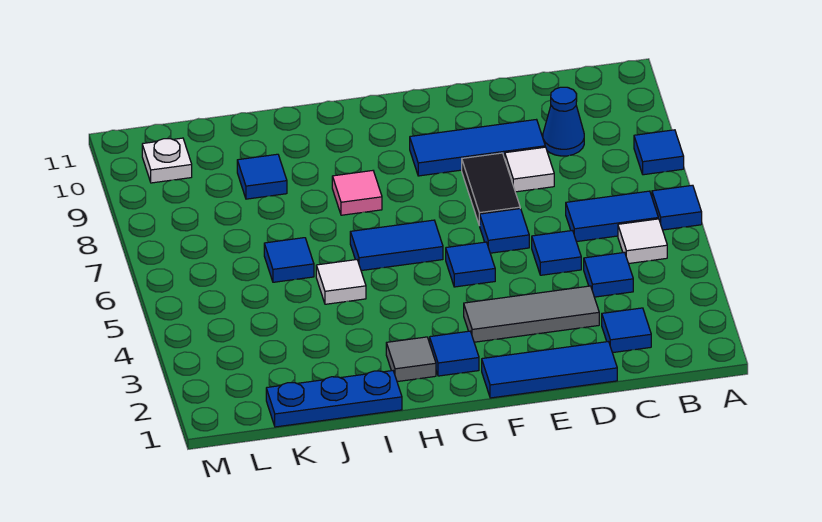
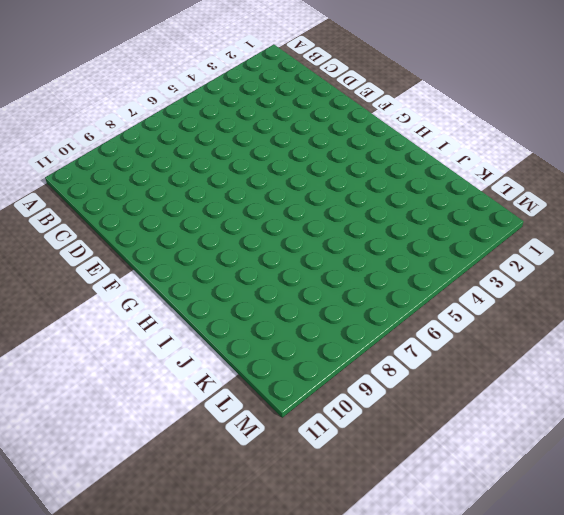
none -> blue 1x1 tile [652,185,702,230]
none -> blue 1x1 tile [634,130,684,175]
none -> white 1x1 tile [618,219,667,264]

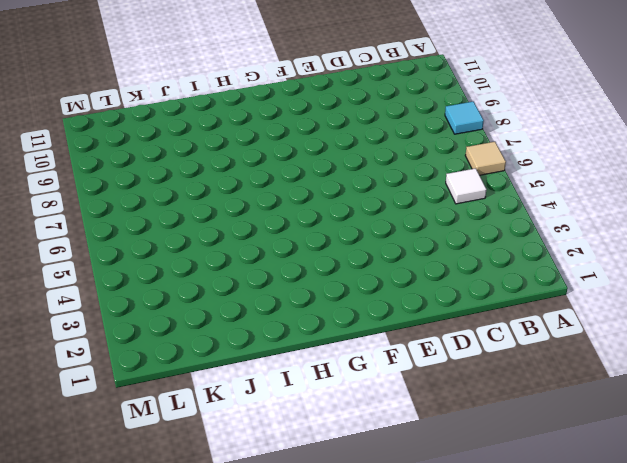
tan 1x1 tile [465,142,506,175] -> blue 1x1 tile [652,185,702,230]
cyan 1x1 tile [445,101,484,134] -> blue 1x1 tile [634,130,684,175]
none -> blue 1x2 tile [566,191,658,242]
none -> blue 1x1 tile [602,308,651,353]
none -> blue 1x1 tile [584,252,633,297]

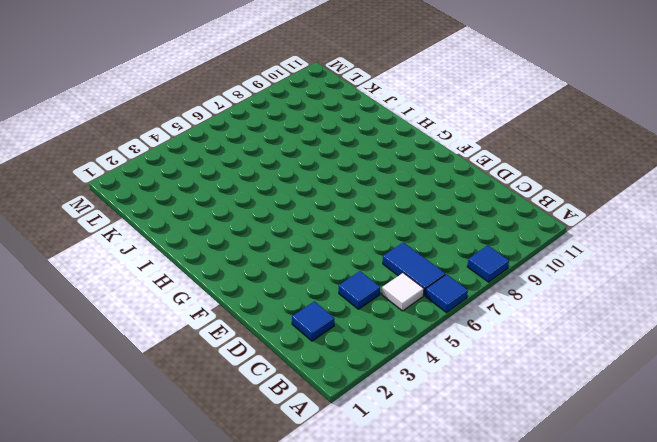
none -> blue 1x1 cone [543,87,584,156]
none -> blue 1x3 tile [482,342,617,398]
none -> grey 1x3 tile [464,286,599,342]

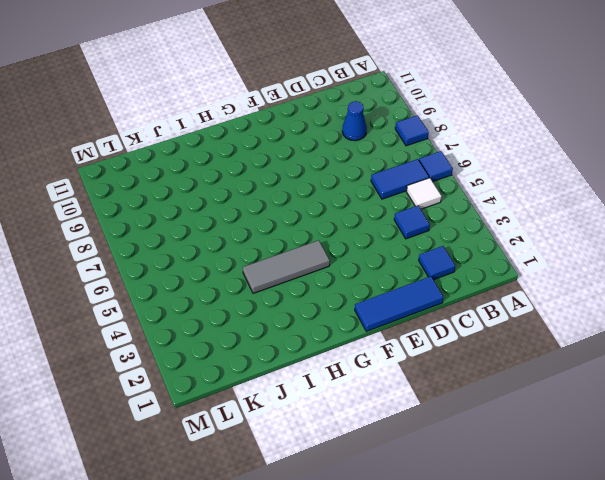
grey 1x3 tile [243,240,330,293] -> grey 1x3 tile moved to [464,286,599,342]
none -> blue 1x1 tile [532,231,581,275]
none -> white 1x1 tile [505,147,554,192]
none -> blue 1x3 tile [410,120,545,176]

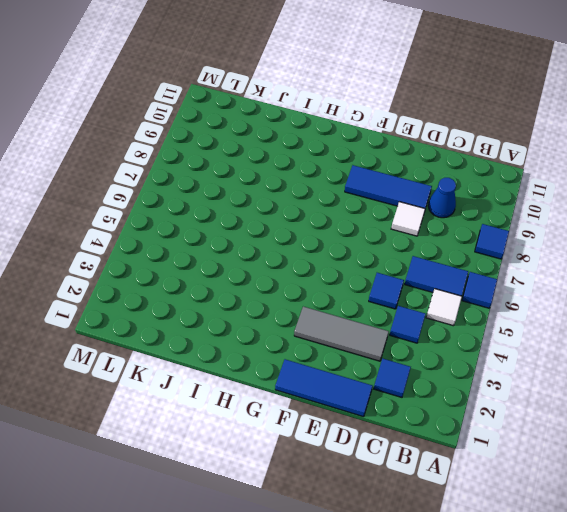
none -> blue 1x1 tile [479,209,529,253]
none -> black 1x2 tile [462,153,520,225]
none -> blue 1x1 tile [446,242,495,287]

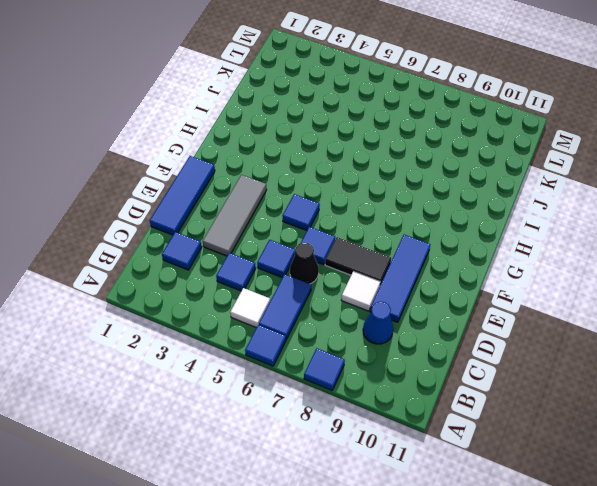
black 1x1 cone [290,243,319,284] -> none
none -> blue 1x1 tile [430,331,479,376]
none -> blue 1x2 tile [350,220,443,271]
none -> grey 1x1 tile [386,337,436,382]

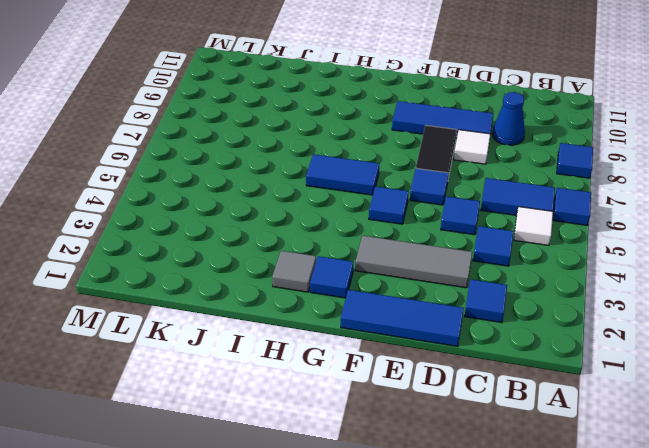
none -> pink 1x1 tile [332,171,382,215]
none -> blue 1x3 plate [266,371,402,427]
none -> white 1x1 tile [316,260,366,304]

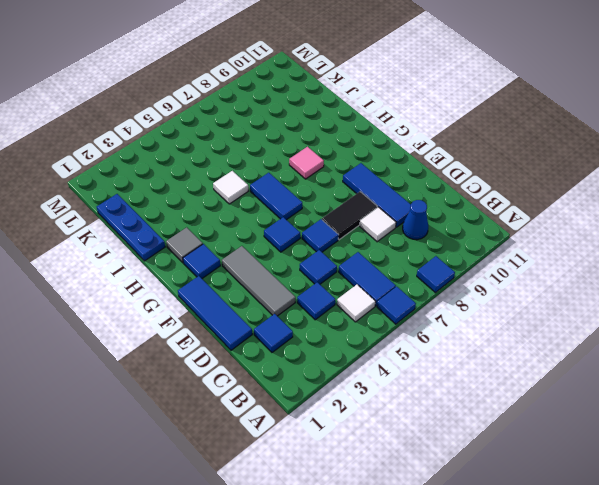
none -> blue 1x1 tile [264,238,314,282]
none -> blue 1x1 tile [237,154,287,199]
none -> white 1x1 plate [142,138,192,183]

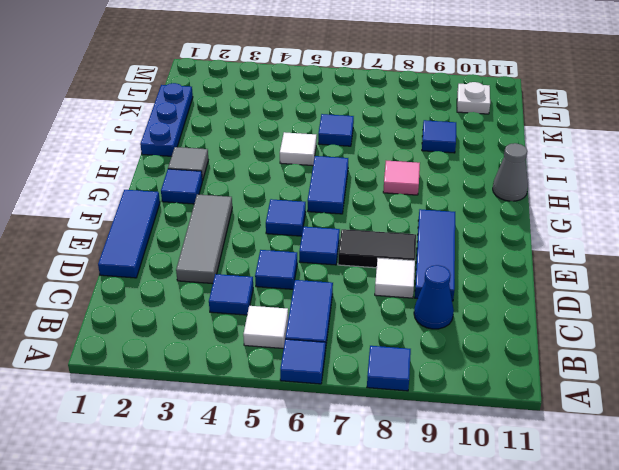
grey 1x1 cone [493,143,528,201] -> none
none -> blue 1x1 tile [602,308,651,353]

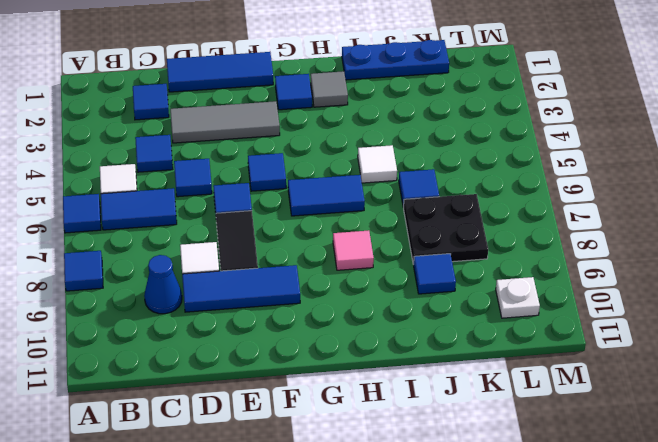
black 2x2 plate [404,194,488,264] -> none

